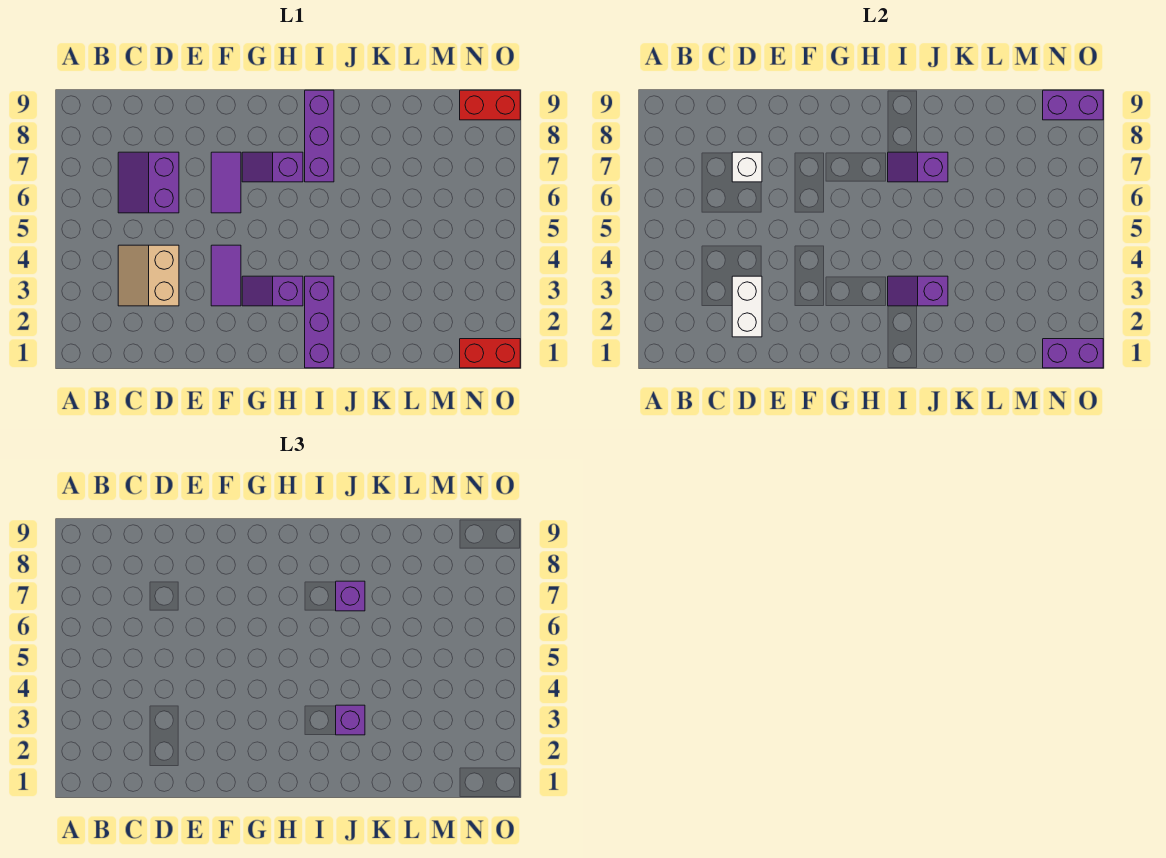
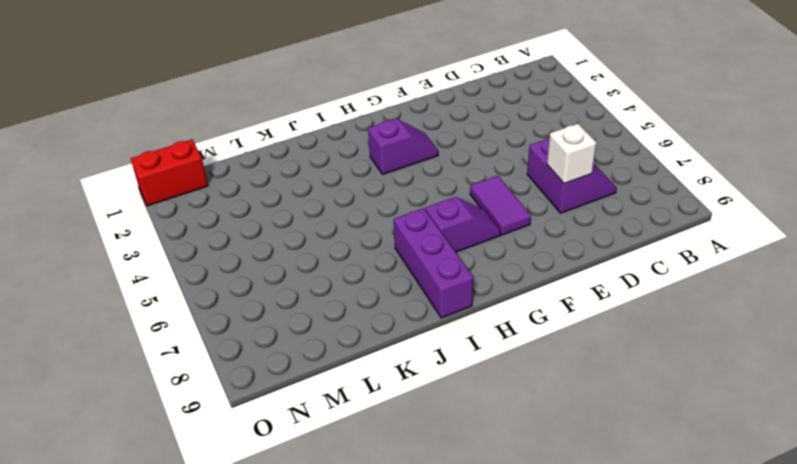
none -> tan 2x2 slope [118,245,179,306]
none -> purple 1x2 tile [211,245,241,306]
none -> purple 1x3 brick [305,276,334,368]

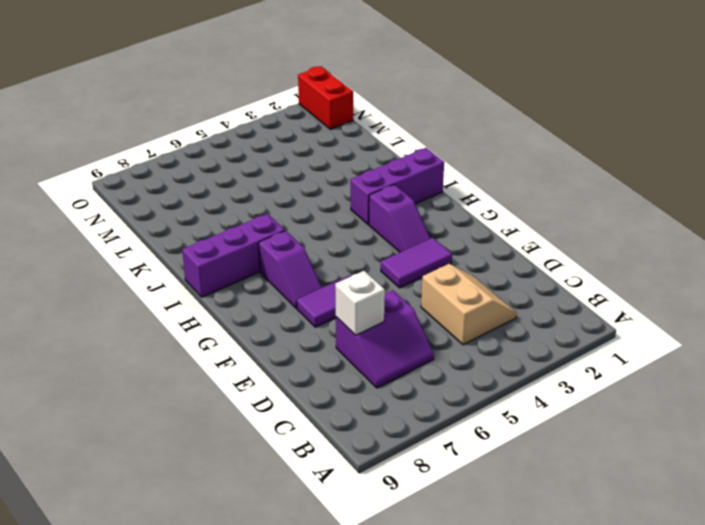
tan 2x2 slope [421,264,517,345] -> tan 2x2 slope turned to [118,245,179,306]
none -> red 1x2 brick [460,90,520,120]
none -> white 1x2 brick [732,276,762,337]
none -> purple 1x2 slope [888,276,948,306]

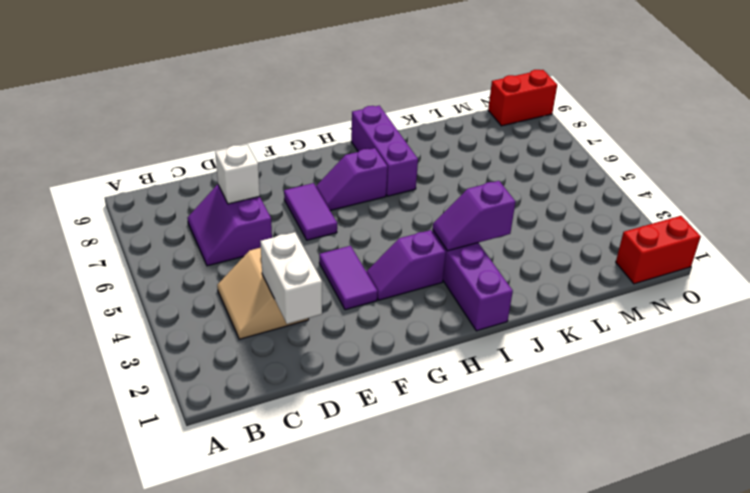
none -> purple 1x2 slope [888,152,948,182]
none -> purple 1x2 brick [1043,339,1103,368]
none -> purple 1x2 brick [1043,90,1103,120]

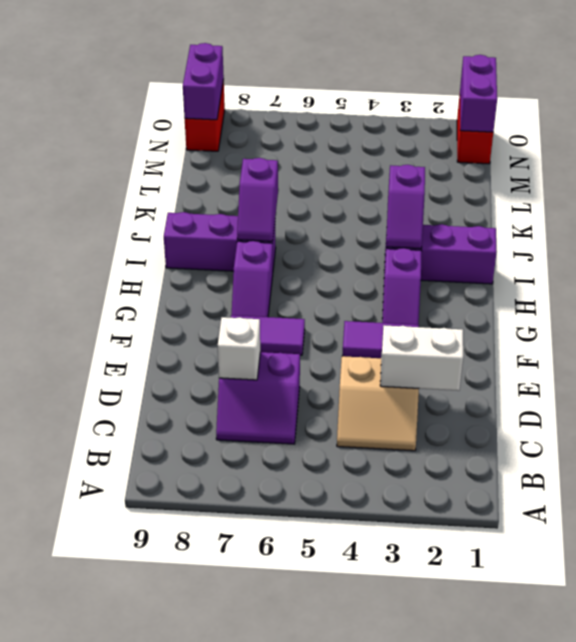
none -> purple 1x1 brick [336,705,365,735]
none -> purple 1x1 brick [336,581,365,611]

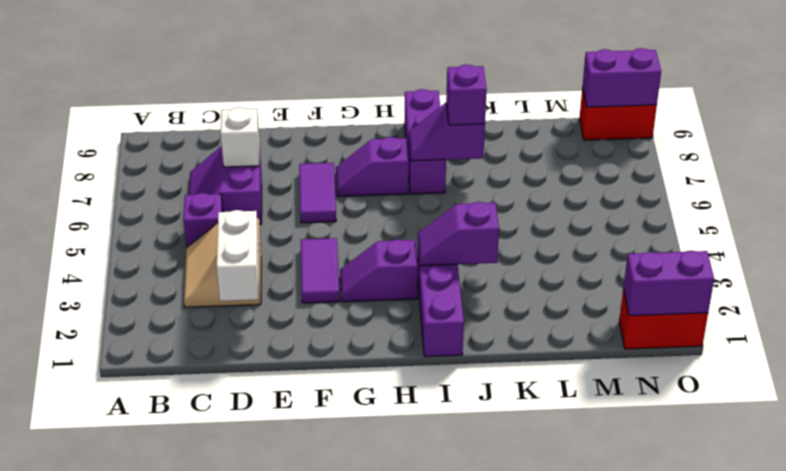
purple 1x1 brick [183,193,223,247] -> purple 1x1 brick moved to [336,705,365,735]

